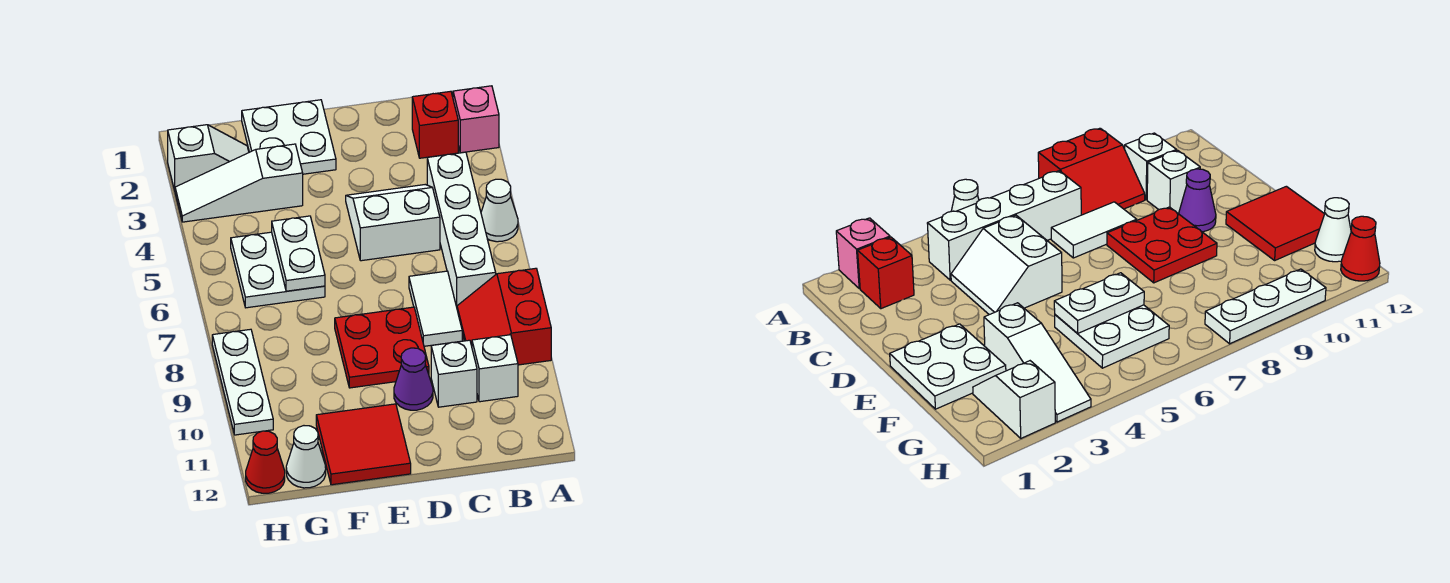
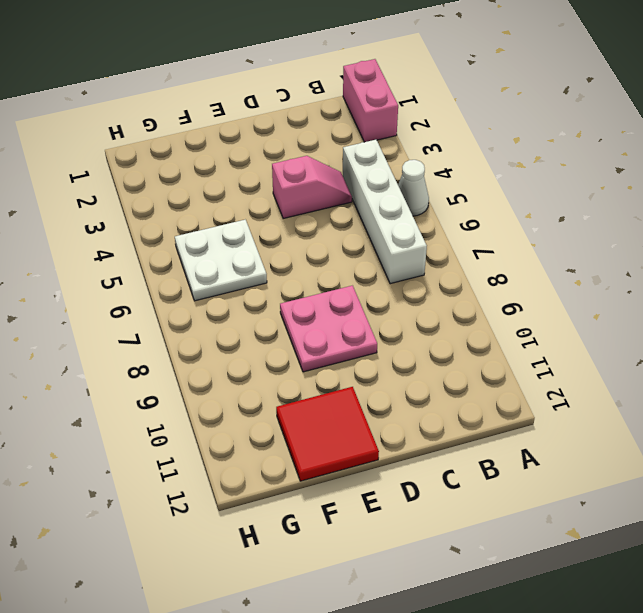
pink 1x2 brick [343,59,398,142] -> pink 1x1 brick [453,86,499,153]
pink 1x2 slope [272,156,352,218] -> white 2x2 slope [346,185,440,261]
pink 2x2 plate [280,286,377,372] -> red 2x2 plate [335,307,429,388]
none -> red 2x2 slope [457,268,551,365]
none -> red 1x1 brick [412,91,458,158]
none -> white 1x1 brick [472,335,518,402]

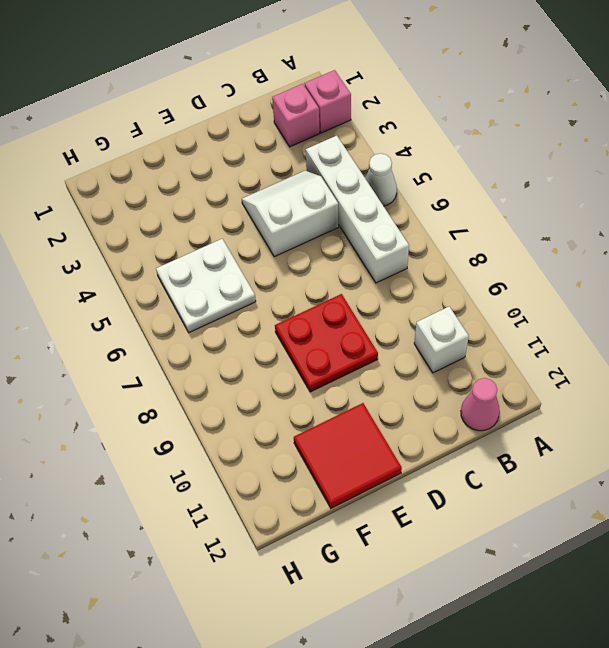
pink 1x1 brick [272,84,320,147] -> red 1x1 brick [412,91,458,158]
pink 1x1 cone [461,378,500,431] -> none
none -> red 2x2 slope [457,268,551,365]
none -> white 1x2 tile [409,271,462,346]
none -> white 1x1 brick [431,340,477,407]

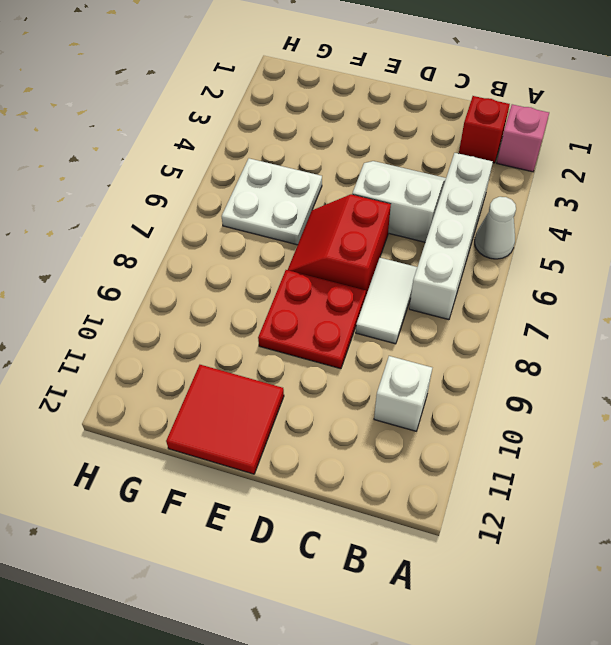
red 2x2 slope [288,194,391,297] -> red 2x2 slope moved to [457,268,551,365]
none -> white 1x1 brick [431,340,477,407]
none -> purple 1x1 cone [394,348,433,410]
none -> white 2x2 plate [242,100,336,174]

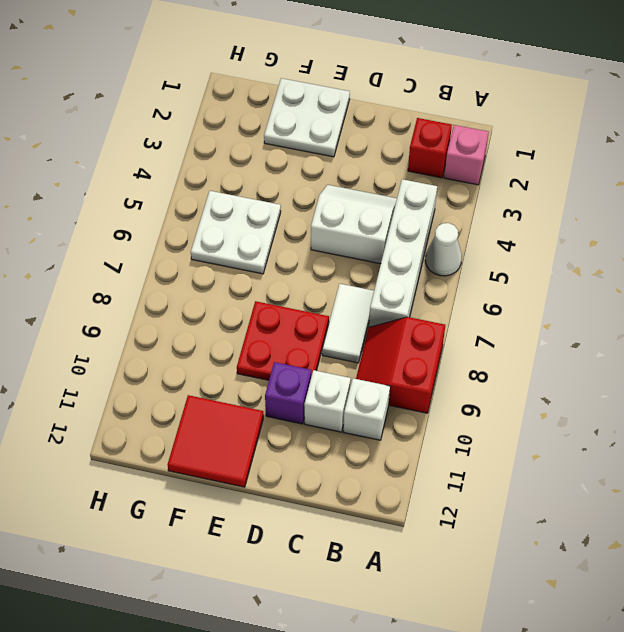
purple 1x1 brick [265,362,311,424] -> purple 1x1 cone [394,348,433,410]
none -> white 1x3 slope [175,144,303,222]
none -> white 1x2 slope [168,125,249,190]
none -> white 1x1 cone [286,426,326,488]

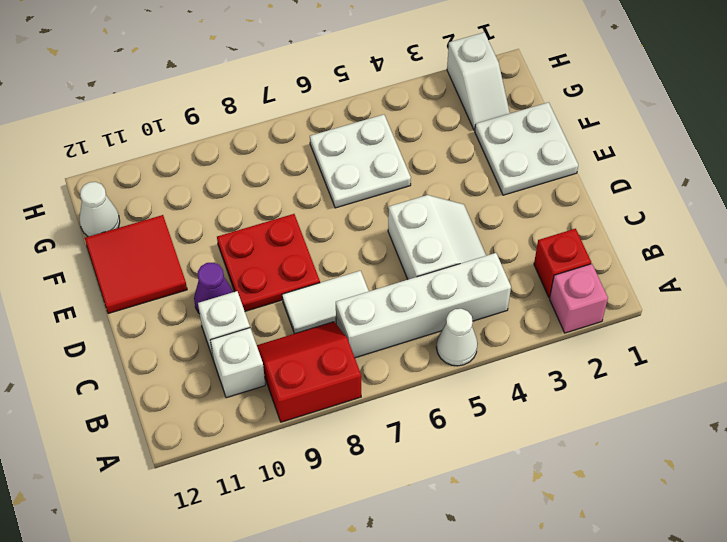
none -> white 1x3 slope [175,144,303,222]
none -> white 1x3 plate [212,329,273,435]
none -> red 1x1 cone [246,431,285,493]

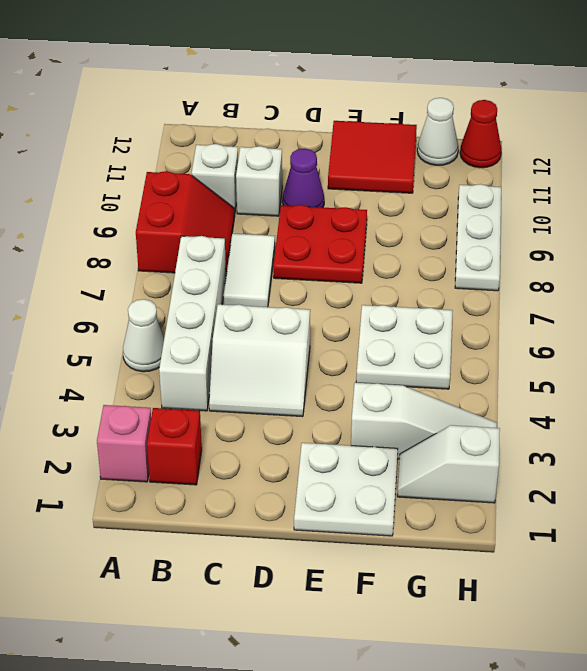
none -> white 1x2 plate [272,216,325,291]

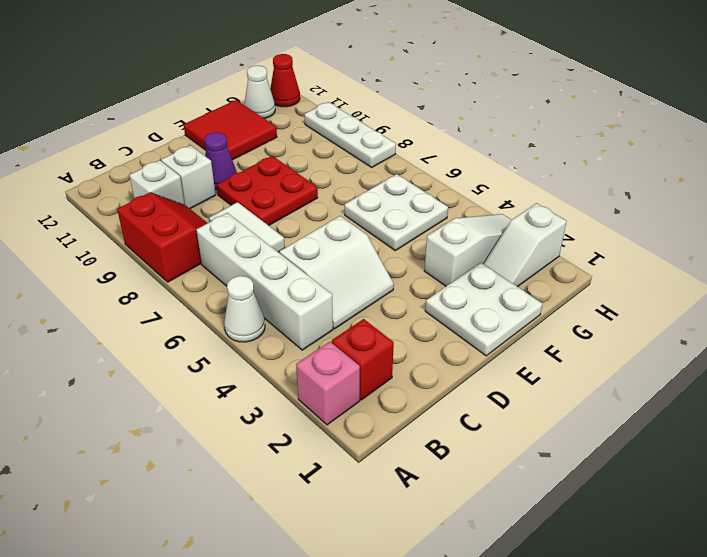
none -> white 1x2 plate [272,216,325,291]

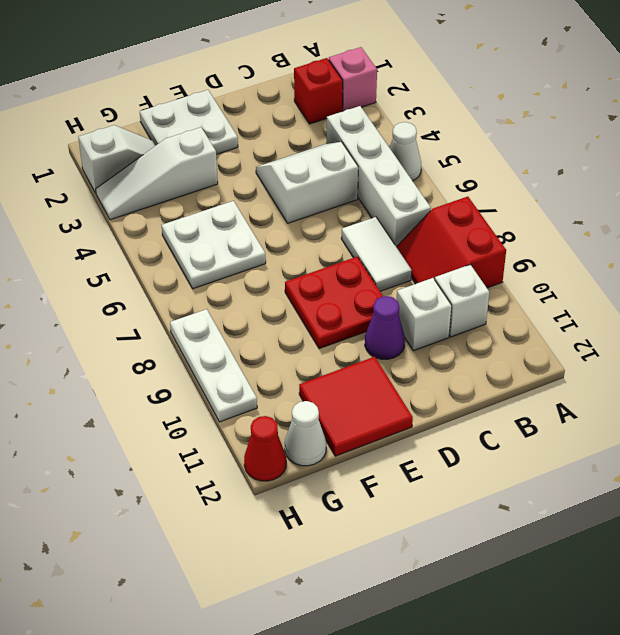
none -> white 1x2 plate [272,216,325,291]

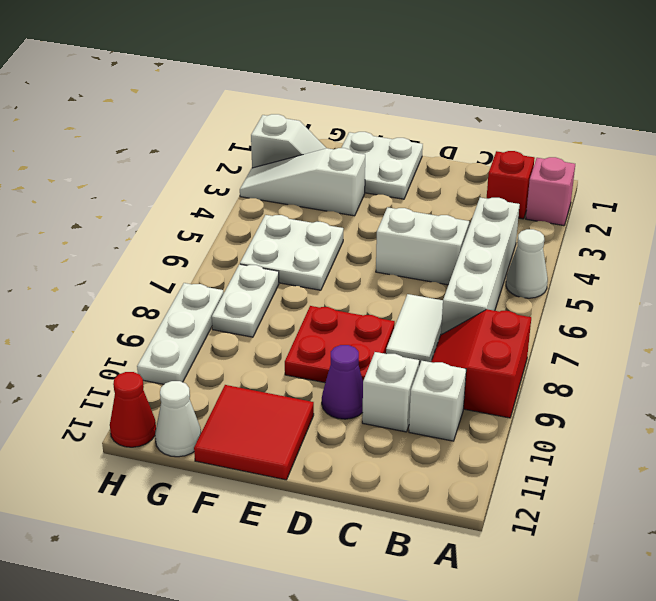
white 1x2 plate [212,264,279,337] -> white 1x2 plate moved to [272,216,325,291]

